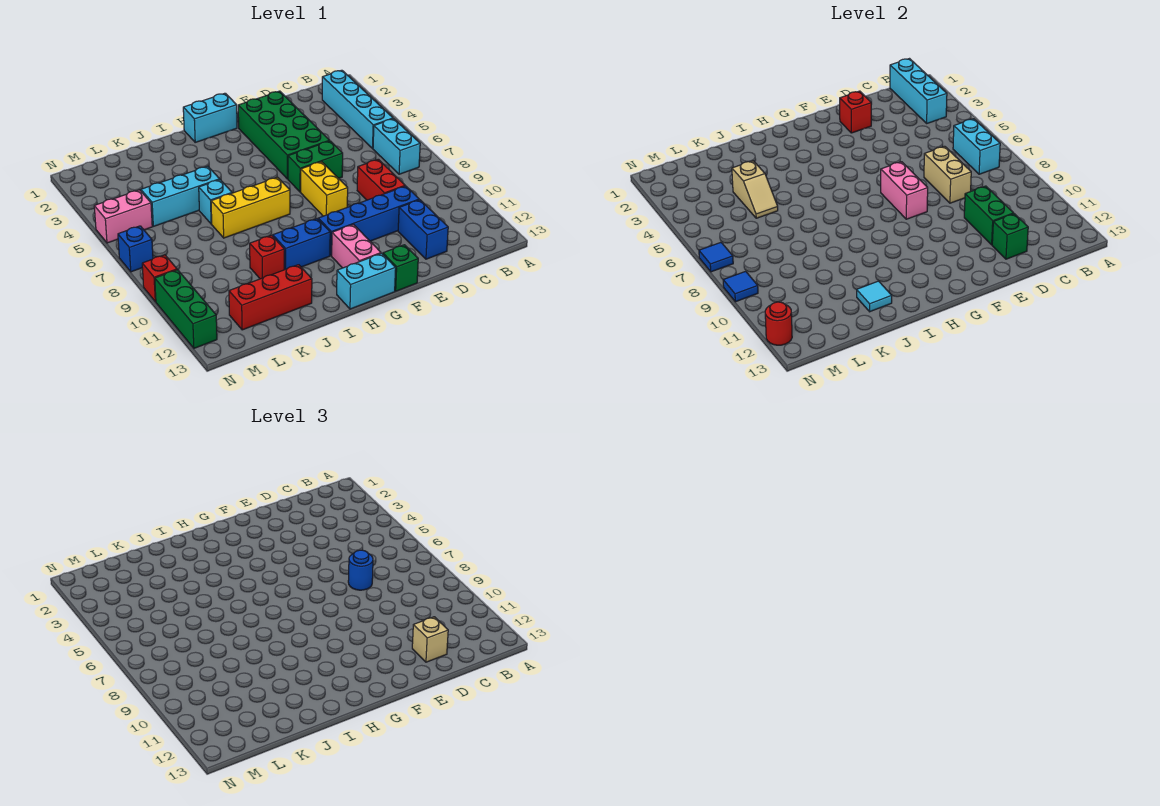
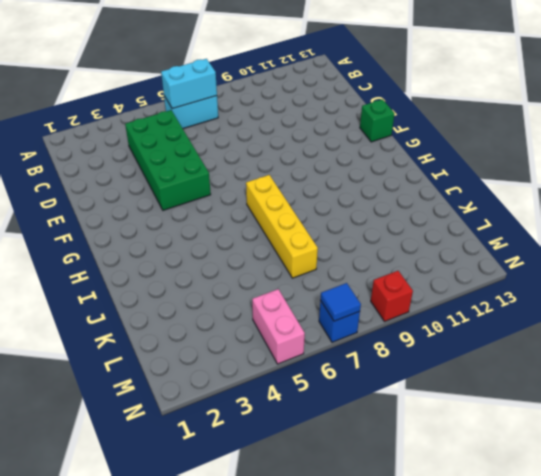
green 2x4 brick [125,110,211,210] -> green 2x4 brick turned to [238,91,330,179]
yellow 1x4 brick [246,175,318,278] -> yellow 1x3 brick [211,177,290,238]
none -> cyan 1x4 brick [322,70,393,149]
none -> red 1x2 brick [357,159,405,200]
none -> blue 1x4 brick [318,186,419,256]
none -> blue 1x2 brick [398,200,448,259]

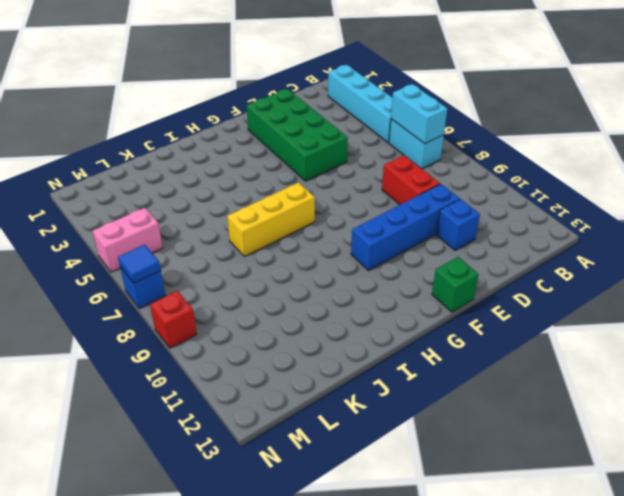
blue 1x1 brick [437,199,480,251] -> blue 1x2 brick [398,200,448,259]
none -> green 1x2 brick [288,141,343,192]
none -> yellow 1x2 brick [301,162,348,216]
none -> cyan 1x2 brick [183,93,237,142]
none -> pink 1x2 brick [332,224,381,268]

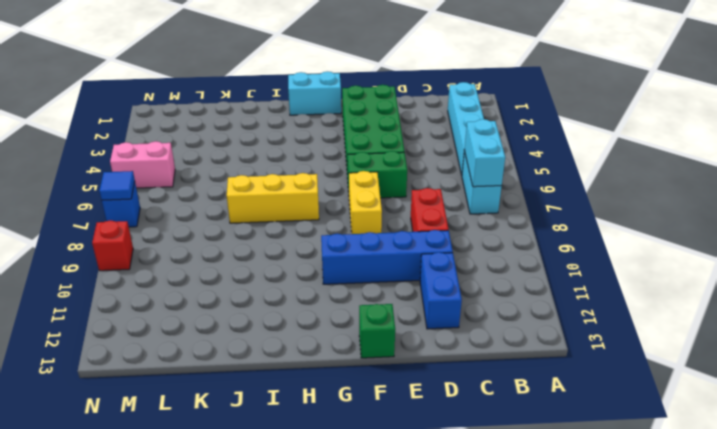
none -> pink 1x2 brick [332,224,381,268]
none -> cyan 1x2 brick [337,253,396,309]
none -> blue 1x2 brick [273,219,330,270]
none -> cyan 1x3 brick [141,166,220,226]

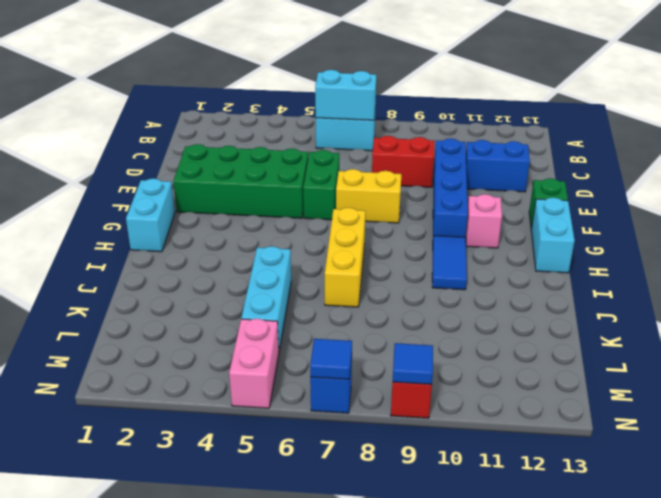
pink 1x1 brick [466,194,502,248] -> pink 1x2 brick [332,224,381,268]
blue 1x2 tile [432,236,467,290] -> blue 1x2 brick [273,219,330,270]
none -> cyan 1x4 brick [322,70,393,149]
none -> cyan 1x1 brick [199,180,232,224]
none -> red 1x1 brick [250,235,284,279]
none -> red 1x3 brick [229,265,312,330]

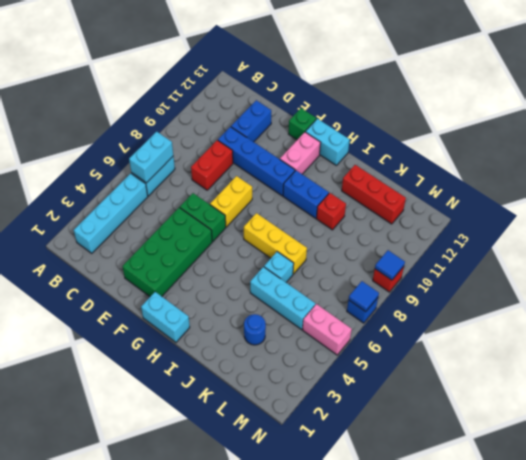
blue 1x1 round brick [244,314,266,345] -> blue 1x1 round brick moved to [348,550,373,590]
none -> green 1x3 brick [155,270,217,348]
none -> cyan 1x3 brick [890,59,947,123]
none -> tan 1x2 brick [924,146,971,203]
none -> green 1x2 brick [964,186,1014,245]

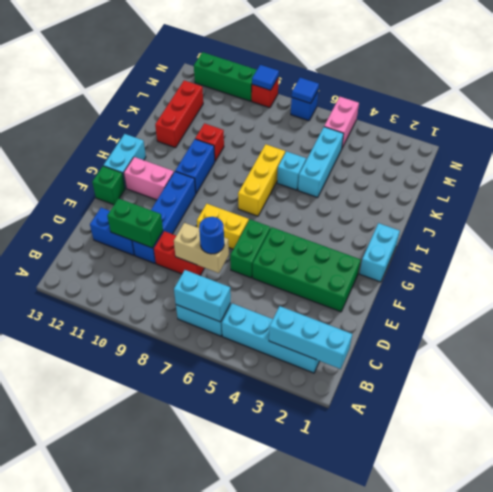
none -> green 1x1 brick [992,214,1028,259]
none -> red 1x1 brick [840,91,871,133]
none -> pink 1x2 brick [881,162,928,219]
none -> cyan 1x1 tile [857,281,892,312]

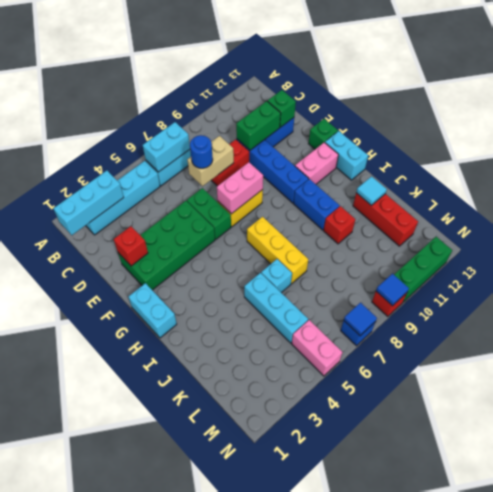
none -> tan 1x2 slope [732,161,778,218]
none -> red 1x1 round brick [765,302,792,345]
none -> tan 1x1 brick [412,617,448,662]

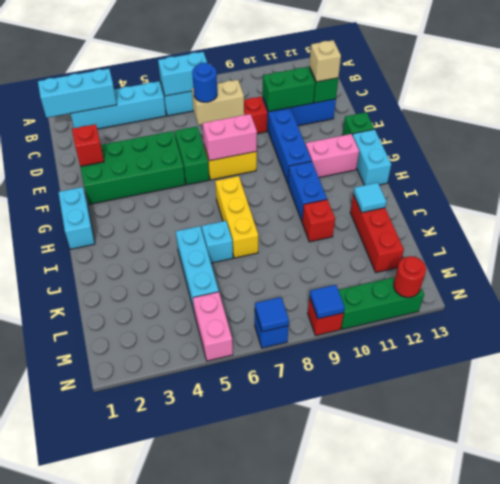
none -> tan 1x2 slope [732,161,778,218]

